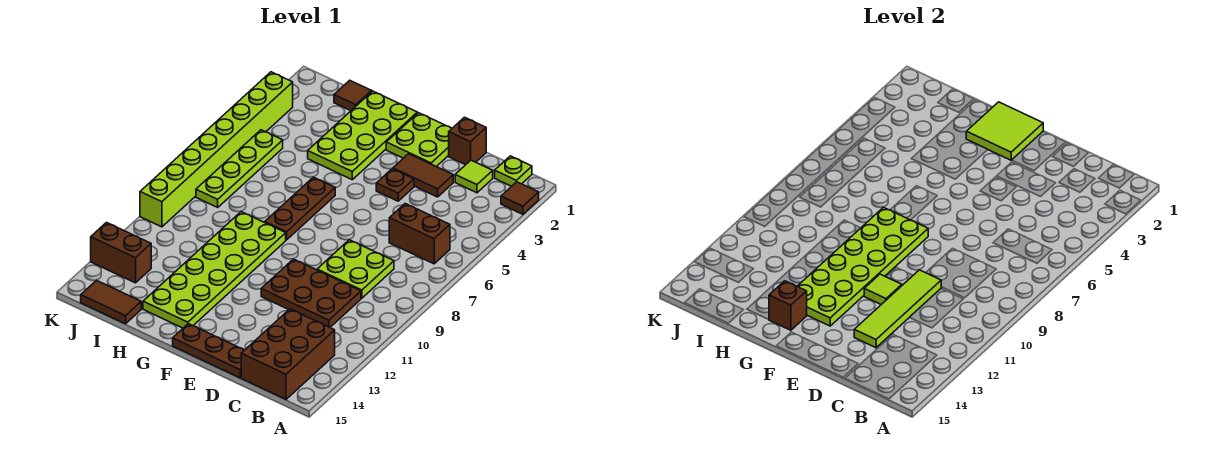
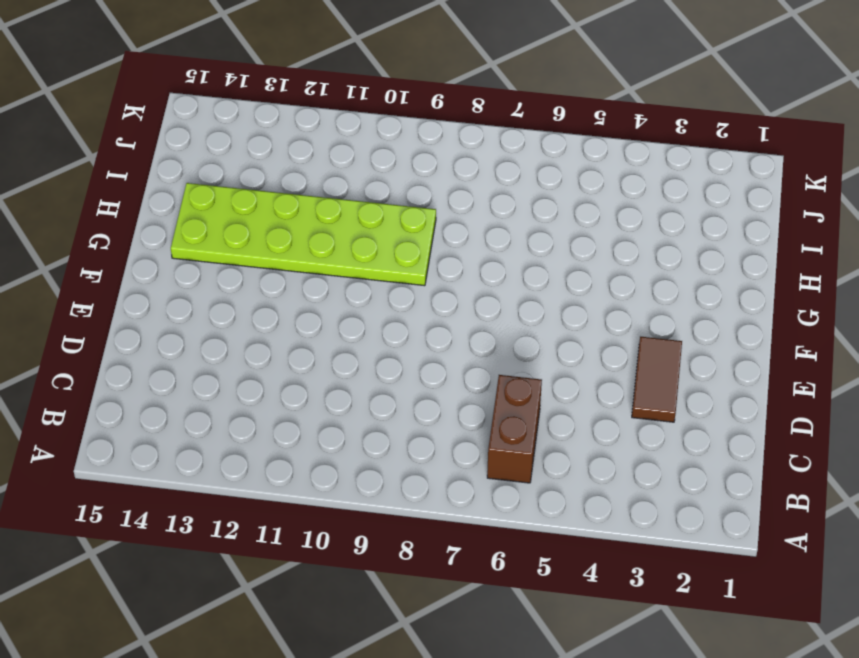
none -> brown 1x1 tile [501,182,539,214]
none -> lime 1x1 plate [495,156,532,186]
none -> brown 2x3 brick [241,309,335,399]

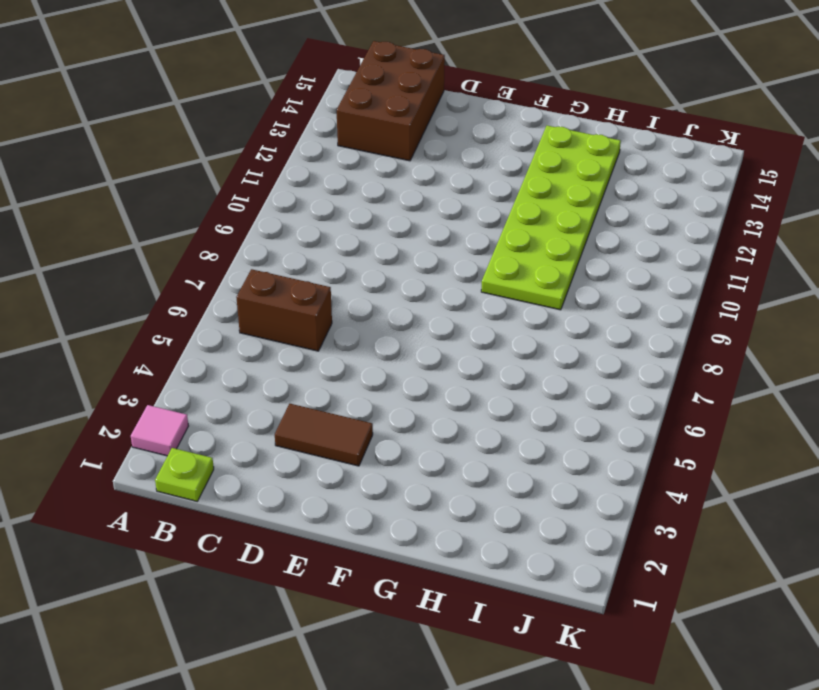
pink 1x1 tile [131,405,188,456] -> brown 1x1 tile [501,182,539,214]
none -> lime 1x1 tile [455,160,493,193]
none -> lime 2x2 plate [317,240,394,298]
none -> brown 2x3 plate [261,259,361,327]

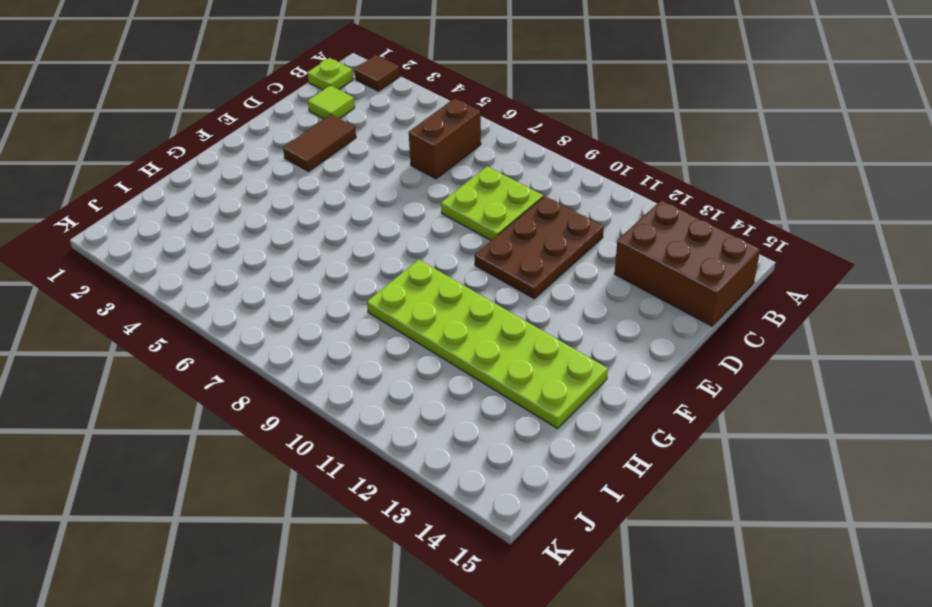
none -> brown 1x1 brick [449,117,486,165]
none -> brown 1x3 plate [173,324,244,378]
none -> lime 2x2 plate [386,113,452,167]

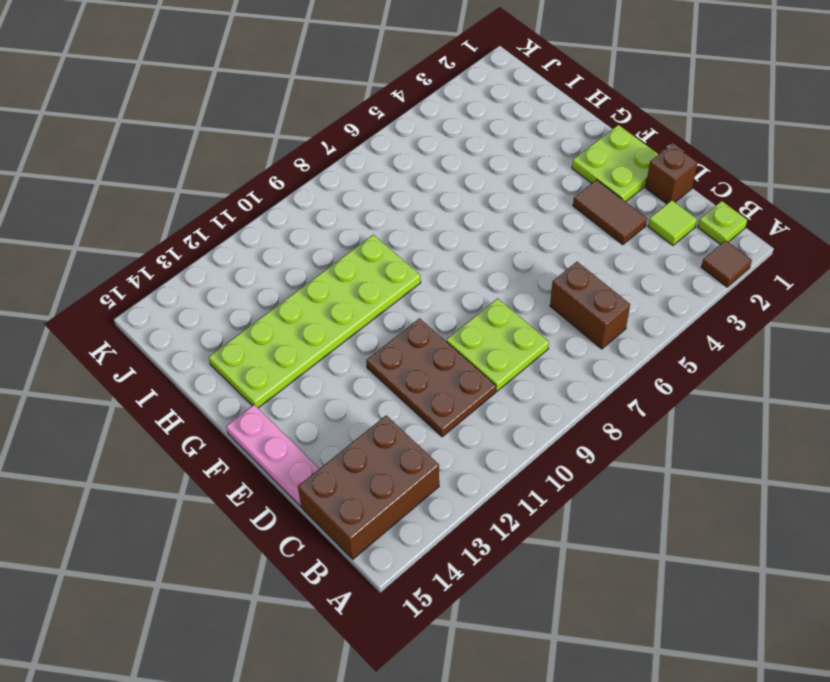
pink 1x3 plate [226,405,319,507] -> brown 1x3 plate [173,324,244,378]
none -> brown 1x1 plate [376,169,414,201]
none -> lime 2x4 plate [308,91,417,180]
none -> brown 1x3 plate [265,177,335,240]

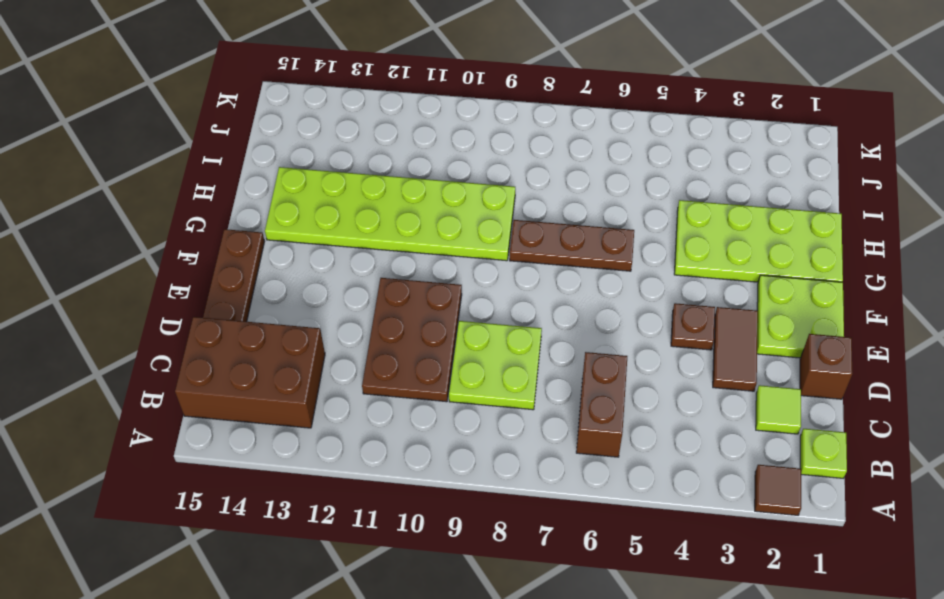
none -> brown 1x1 tile [334,80,372,111]
none -> brown 1x2 tile [81,280,141,324]
none -> lime 1x4 plate [196,130,283,207]

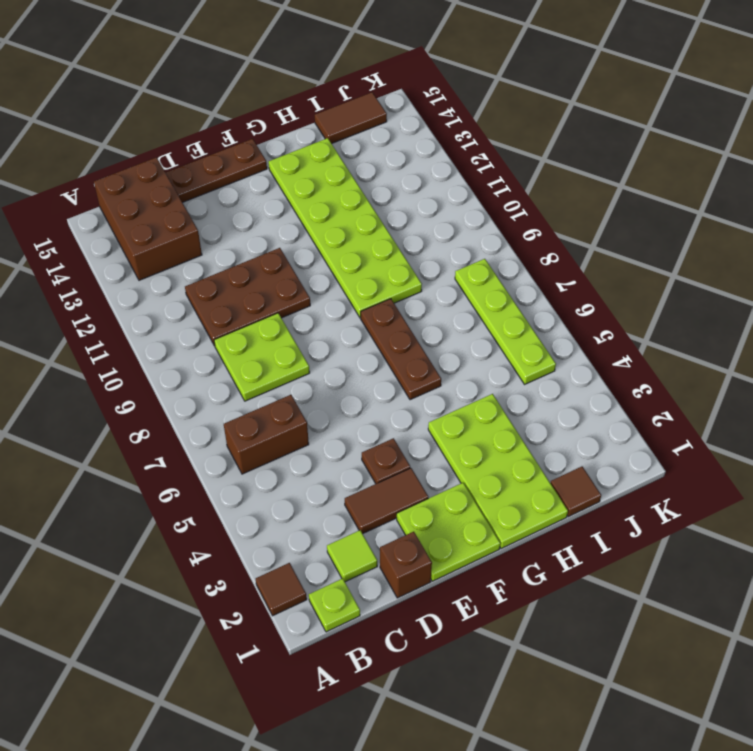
none -> brown 1x2 brick [91,223,151,283]
none -> lime 1x8 brick [140,72,293,227]
none -> lime 1x4 tile [854,270,941,348]

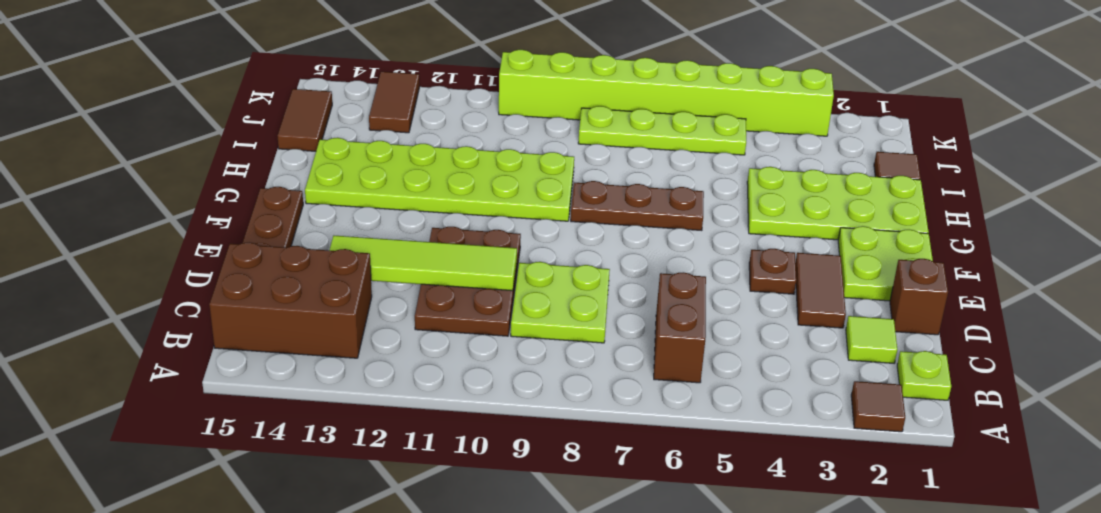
brown 1x2 tile [369,72,419,133] -> brown 1x2 brick [91,223,151,283]
none -> lime 1x1 tile [864,274,902,304]
none -> lime 2x2 tile [966,102,1043,160]
none -> lime 2x6 plate [797,207,928,326]

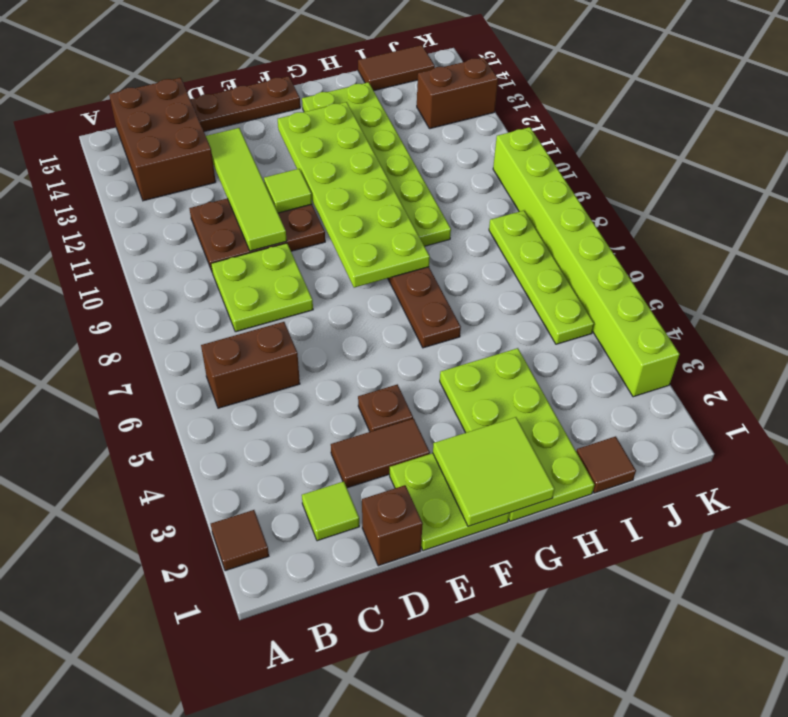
none -> lime 1x1 plate [495,156,532,186]
none -> brown 1x1 brick [769,281,807,330]

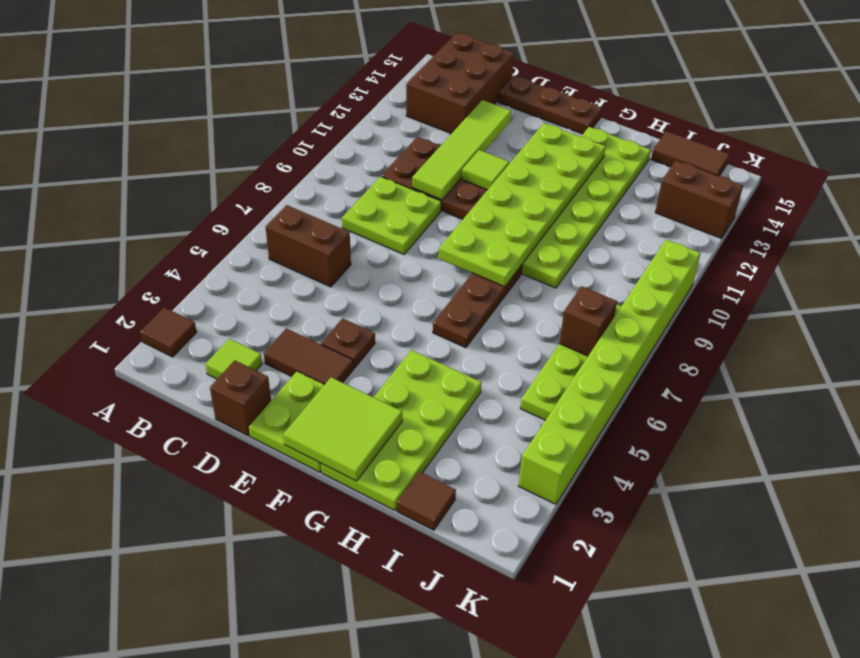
brown 1x1 brick [559,286,617,356] -> brown 1x1 brick moved to [769,281,807,330]
none -> lime 1x1 plate [495,156,532,186]

